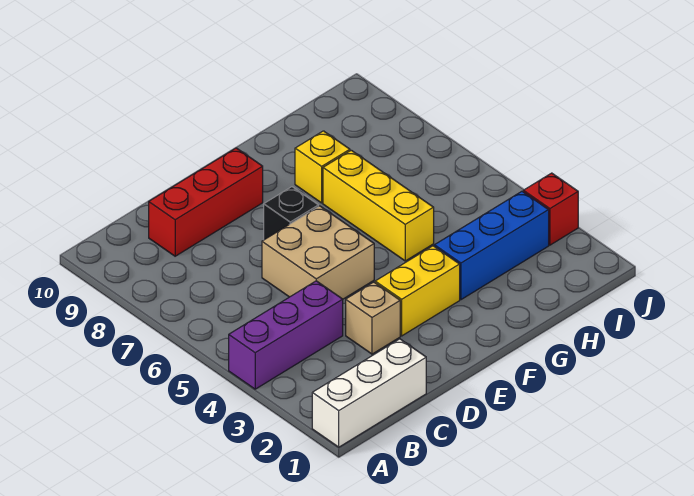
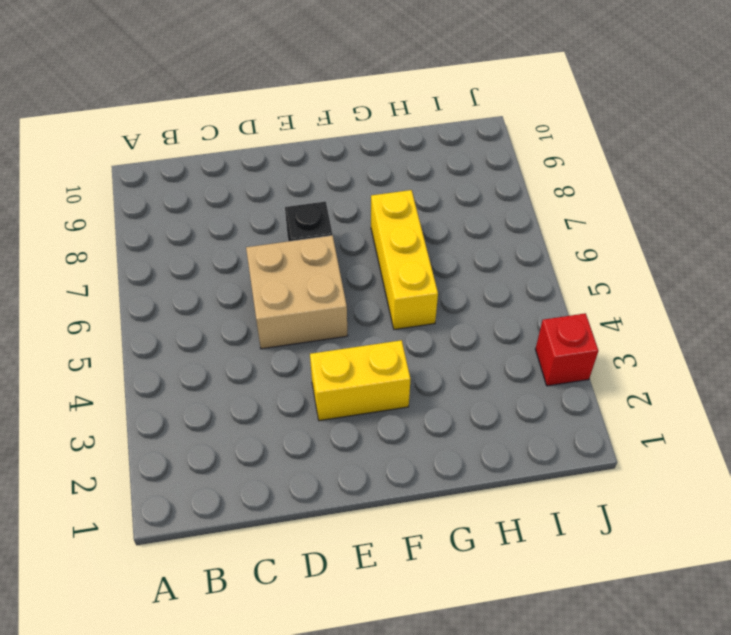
none -> white 1x3 brick [312,339,426,447]
none -> purple 1x3 brick [229,281,343,389]

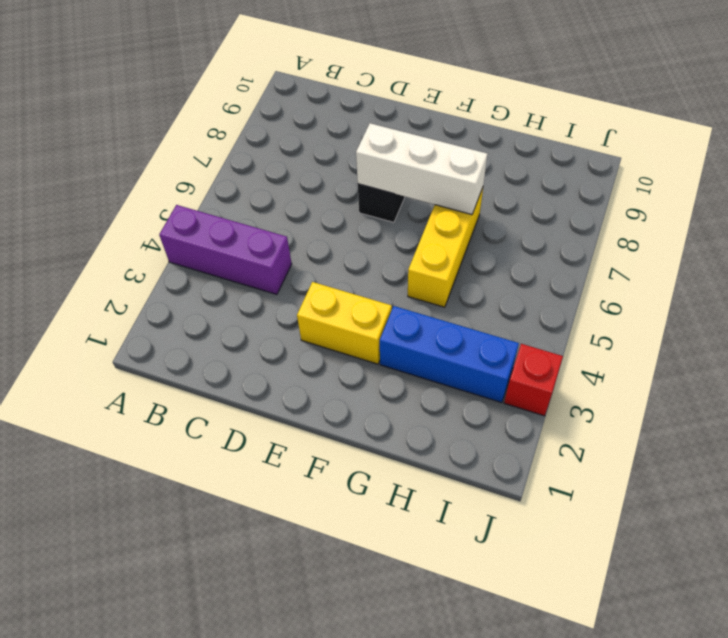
white 1x3 brick [356,123,487,215] -> white 1x3 brick moved to [312,339,426,447]
none -> red 1x3 brick [149,148,263,256]
none -> tan 1x1 brick [346,282,400,354]

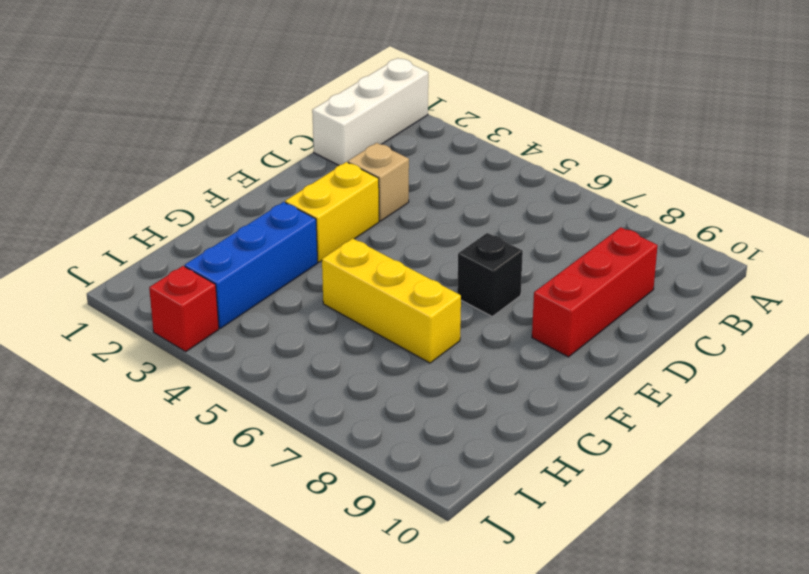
none -> purple 1x3 brick [229,281,343,389]
none -> tan 2x2 brick [262,206,374,299]

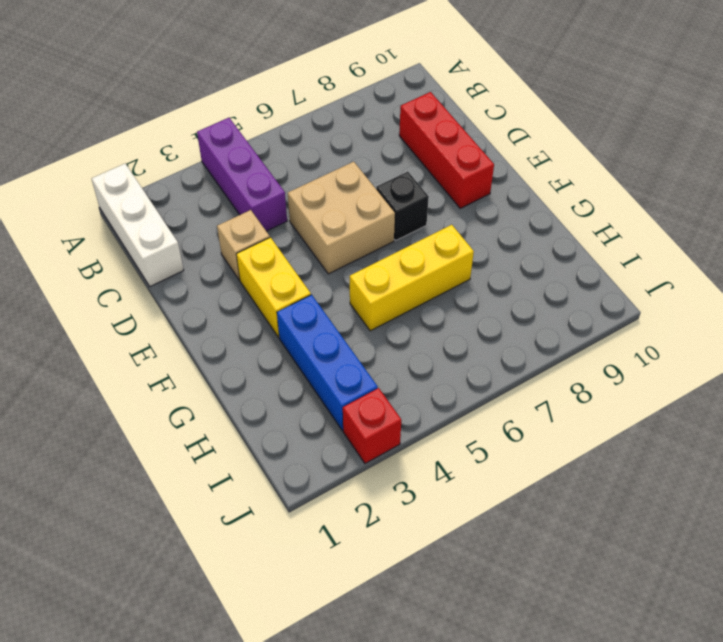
none -> yellow 1x1 brick [295,131,350,203]

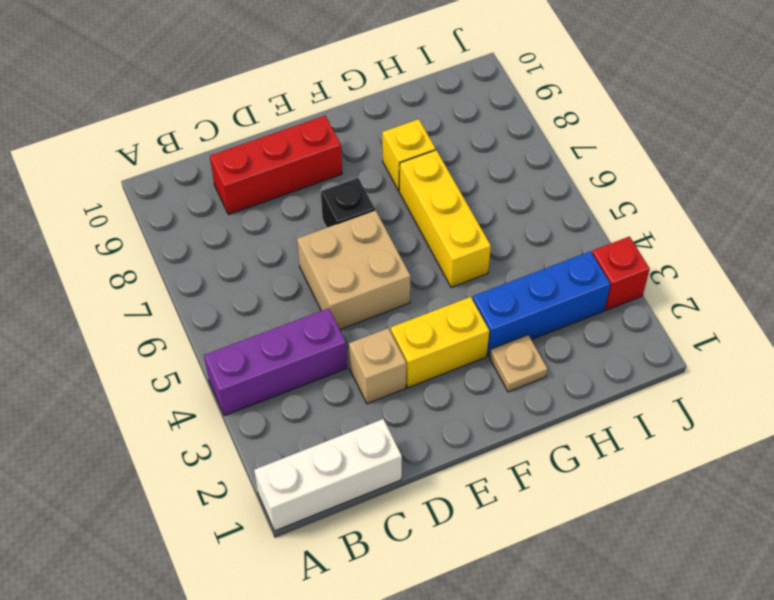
tan 1x1 plate [489,335,547,392] -> none

